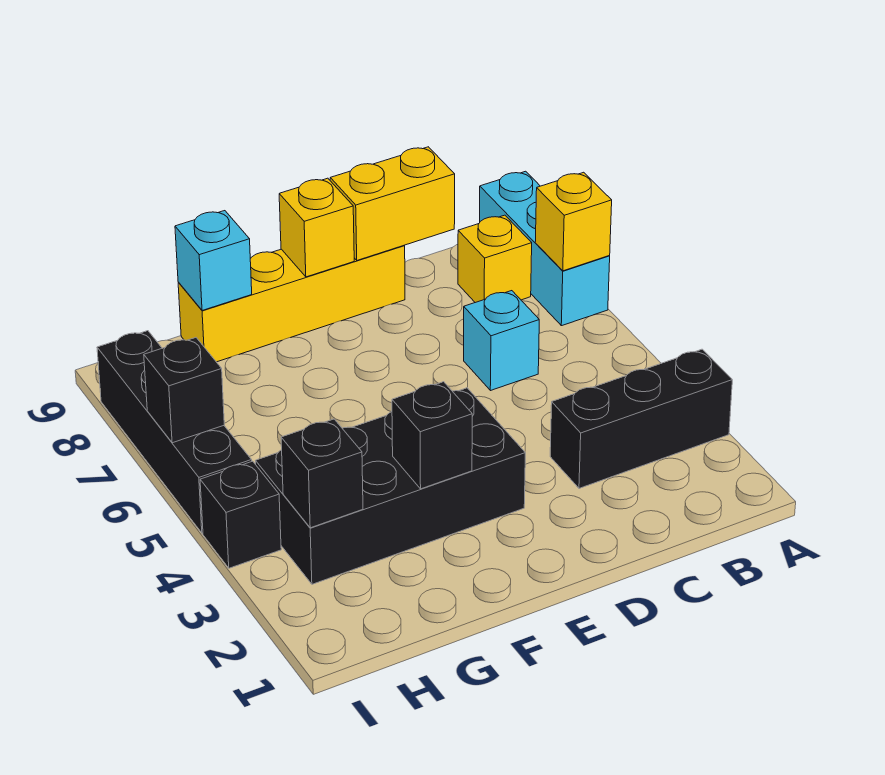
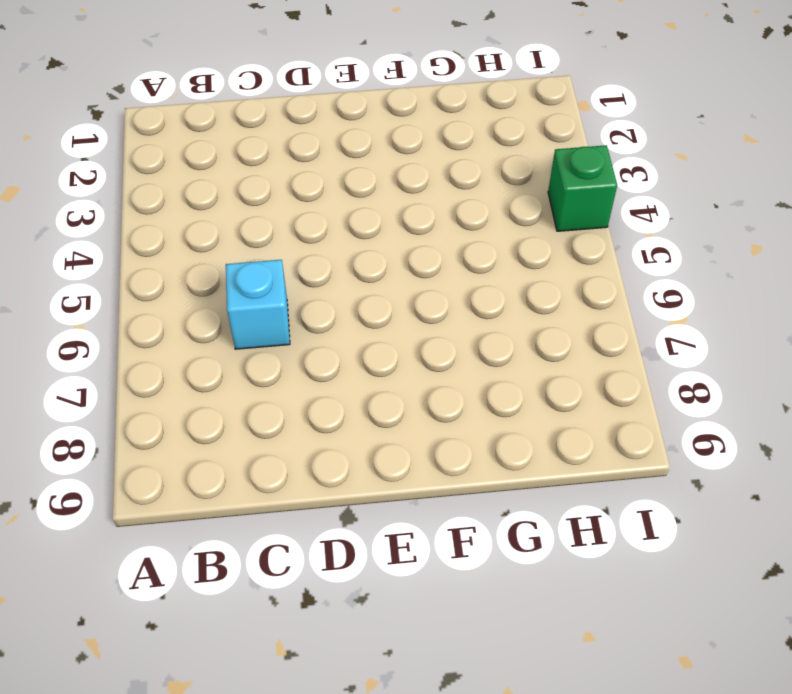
green 1x1 brick [548,145,617,231] -> black 1x1 brick [200,461,281,568]
none -> black 1x3 brick [550,349,732,488]
none -> cyan 1x3 brick [480,171,610,326]
none -> yellow 1x1 brick [458,215,532,303]

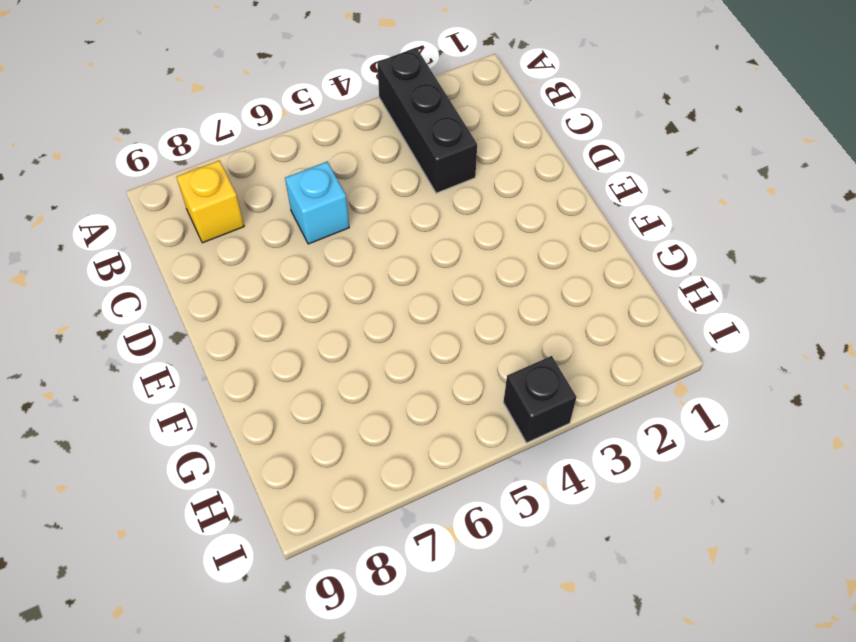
none -> cyan 1x3 brick [480,171,610,326]
none -> yellow 1x4 brick [178,245,405,362]
none -> black 2x4 brick [256,388,525,584]

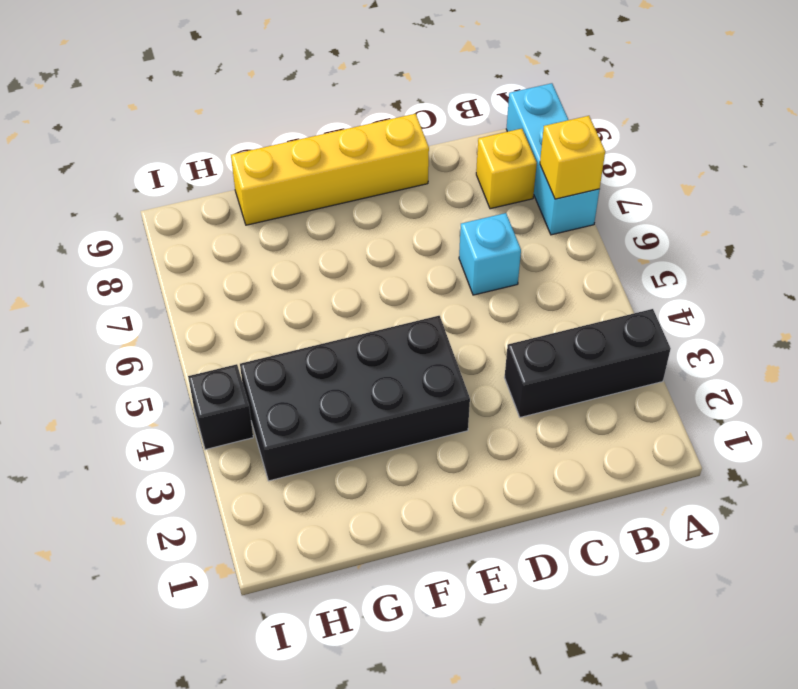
none -> black 1x4 brick [97,331,252,533]
none -> yellow 1x2 brick [330,147,455,260]
none -> yellow 1x1 brick [279,178,354,277]

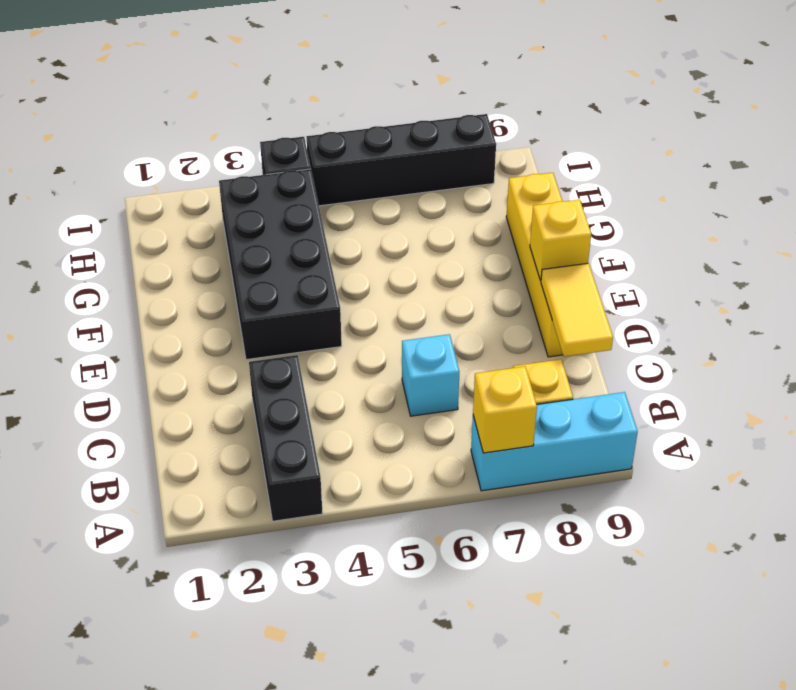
yellow 1x2 tile [541,263,613,357] -> yellow 1x2 brick [330,147,455,260]
none -> black 1x1 brick [392,382,472,489]
none -> cyan 1x1 brick [175,211,252,310]
none -> black 1x1 brick [281,419,363,528]

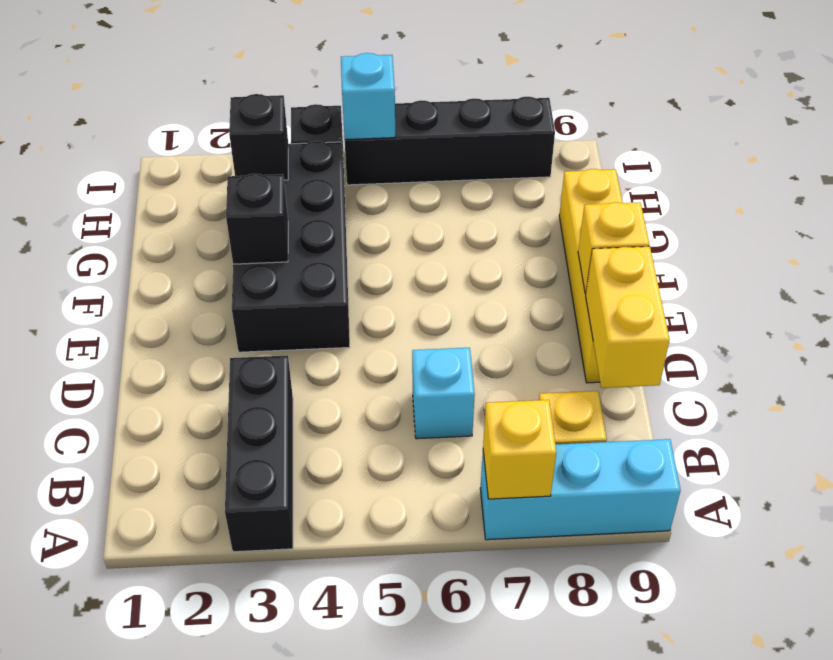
cyan 1x1 brick [341,53,395,140] -> cyan 1x1 brick moved to [175,211,252,310]
none -> black 1x1 brick [144,338,224,443]

